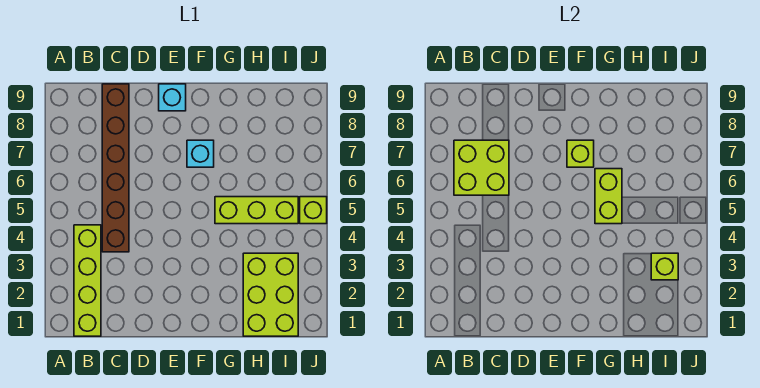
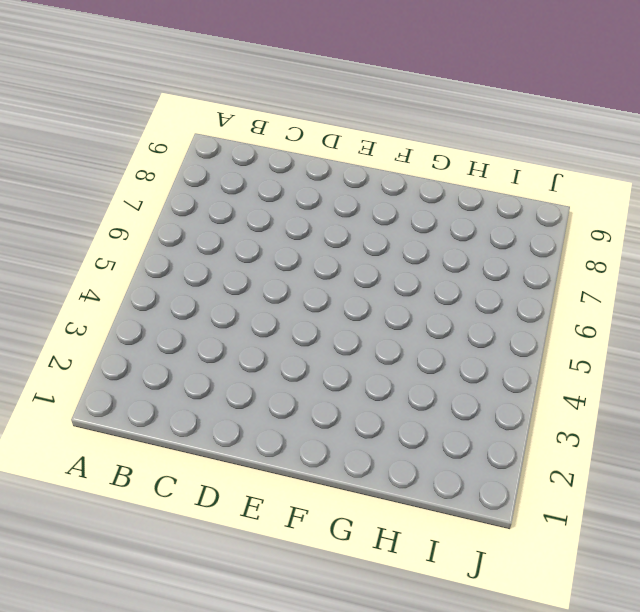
none -> lime 1x4 brick [74,225,101,336]
none -> brown 1x6 brick [102,84,129,252]

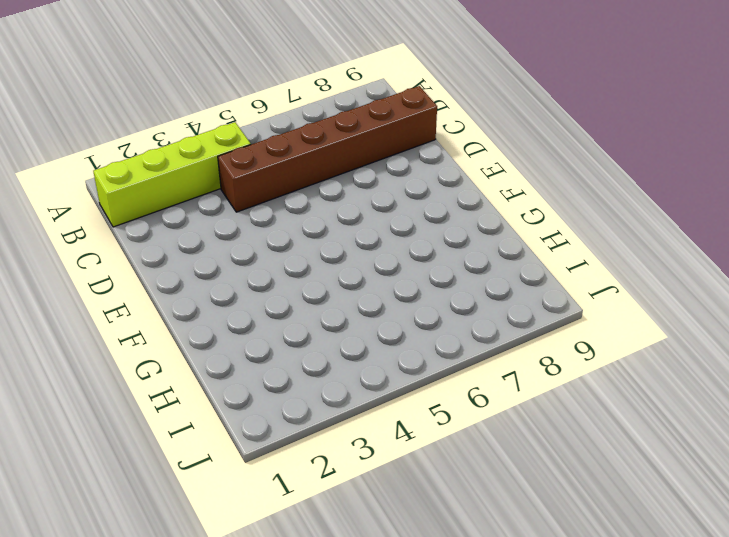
none -> cyan 1x1 brick [159,84,186,111]
none -> cyan 1x1 brick [187,140,214,167]

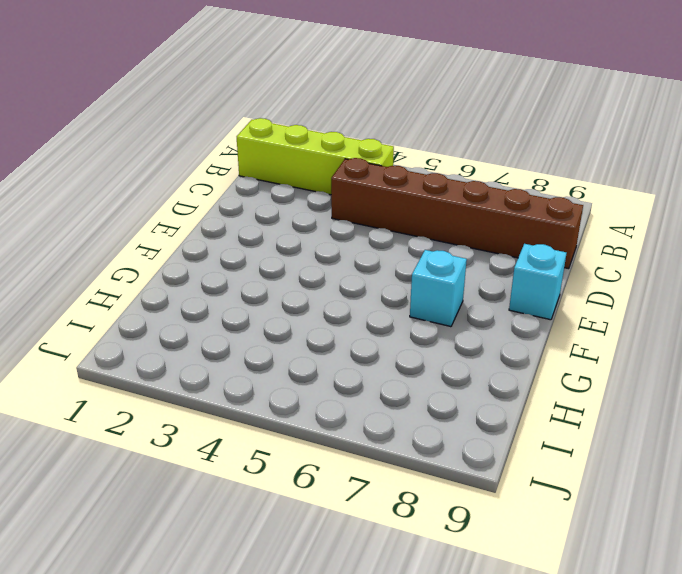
none -> lime 1x3 brick [215,197,298,224]
none -> lime 2x3 brick [243,253,298,336]

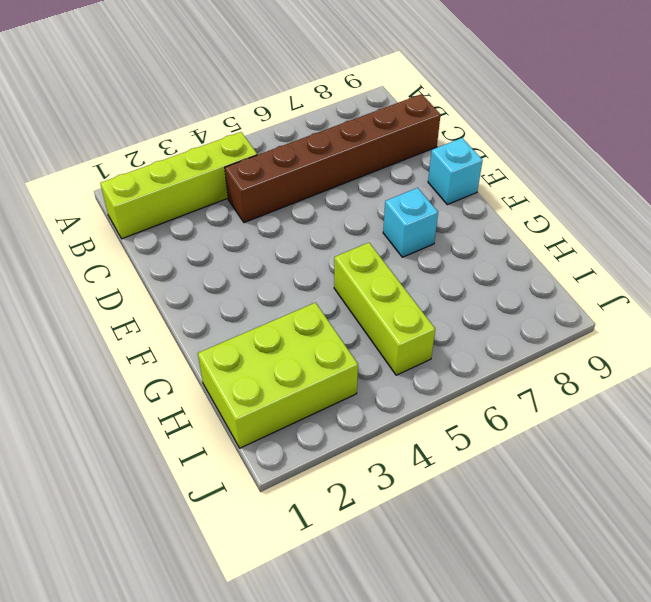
none -> lime 1x1 brick [300,197,327,224]
none -> lime 2x2 brick [454,140,509,195]

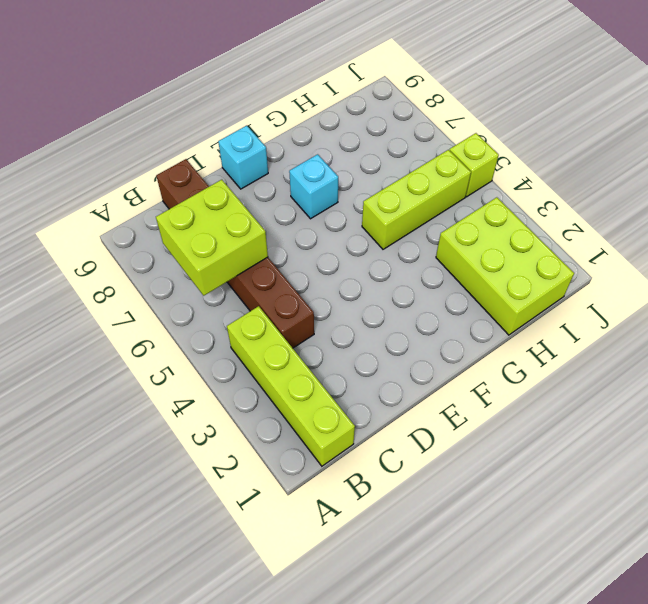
none -> lime 1x1 brick [567,140,594,167]
none -> lime 1x2 brick [595,169,622,224]

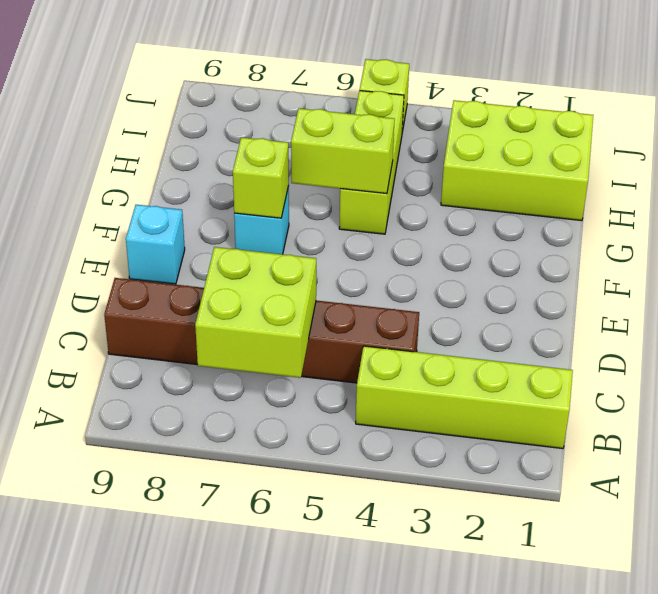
none -> lime 1x1 brick [651,253,678,280]

